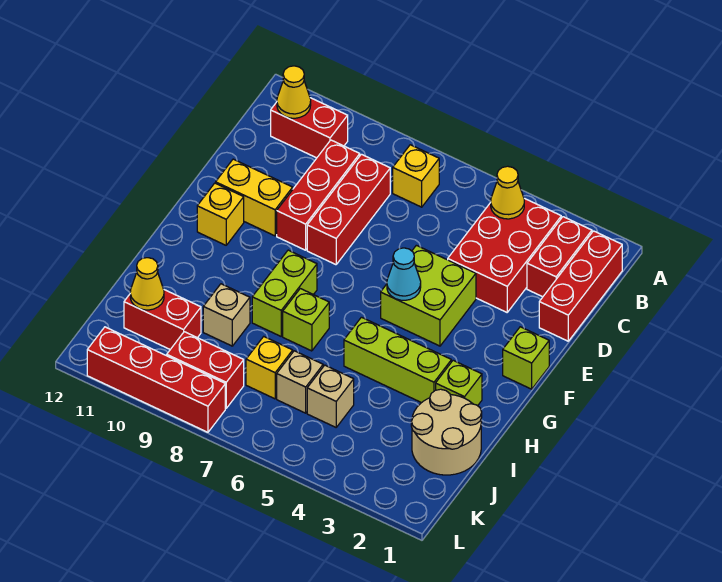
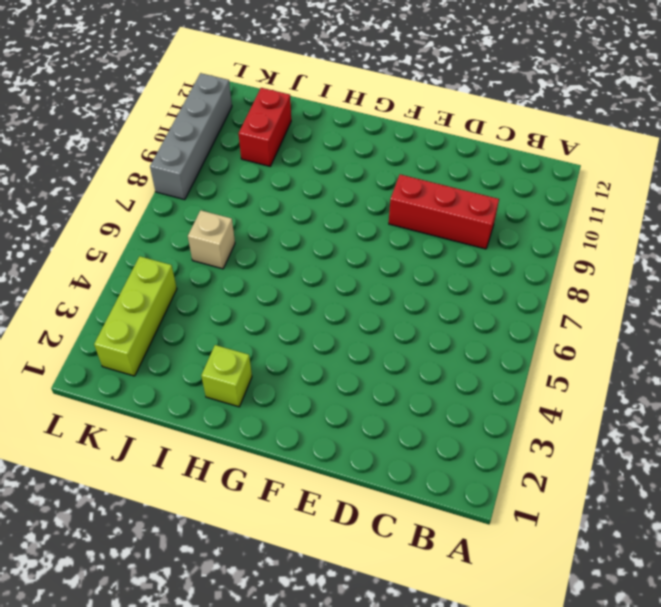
lime 1x3 brick [94,256,177,376] -> lime 1x3 brick moved to [344,317,451,403]
grey 1x4 brick [150,73,232,200] -> red 1x4 brick [87,327,225,432]
none -> red 1x3 brick [539,231,622,341]
none -> red 1x2 brick [527,217,592,297]
none -> red 2x3 brick [448,198,561,312]

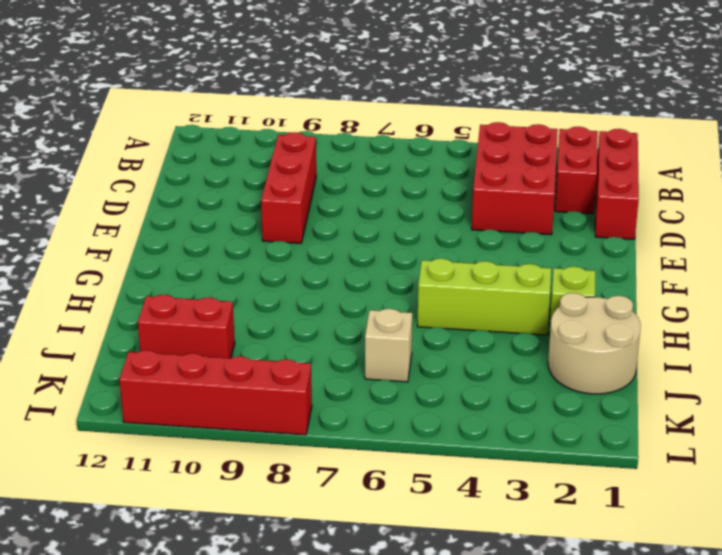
none -> yellow 1x1 brick [393,145,439,207]
none -> red 1x2 brick [271,98,348,158]
none -> red 1x3 brick [307,154,390,265]

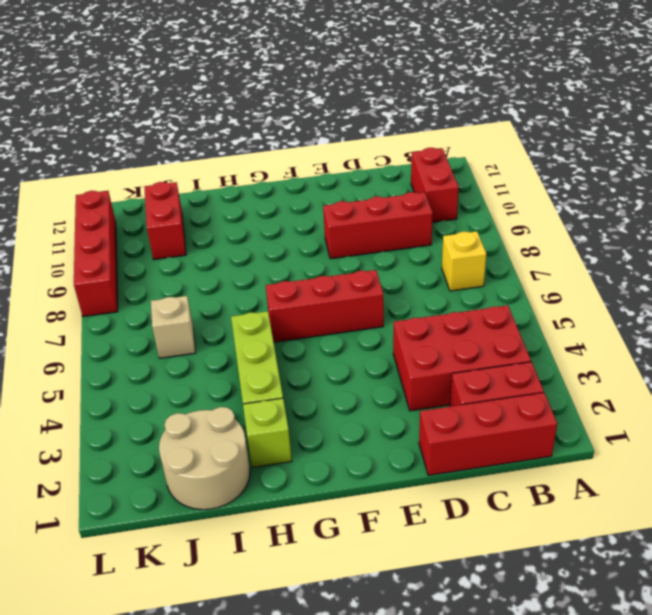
red 1x3 brick [266,270,384,342] -> red 1x3 brick moved to [307,154,390,265]
none -> lime 2x2 brick [381,245,476,346]
none -> yellow 1x2 brick [216,159,293,236]
none -> lime 1x1 brick [503,327,549,389]

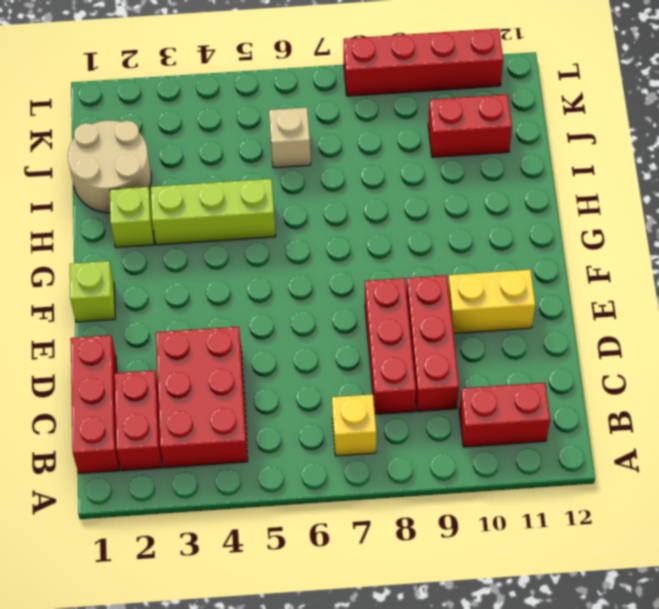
none -> lime 2x2 brick [381,245,476,346]
none -> yellow 1x1 brick [197,183,244,245]
none -> lime 1x2 brick [252,250,317,336]

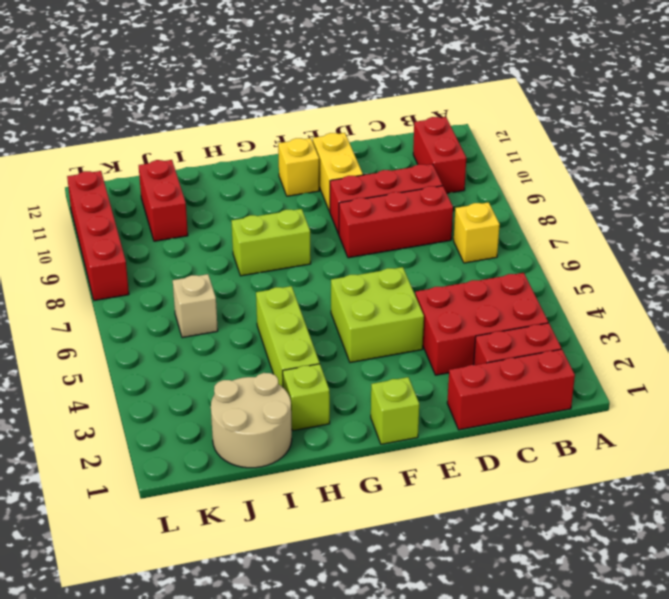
none -> lime 1x1 brick [283,289,329,351]
none -> tan 1x1 brick [203,284,250,346]
none -> tan 1x1 brick [307,365,354,427]

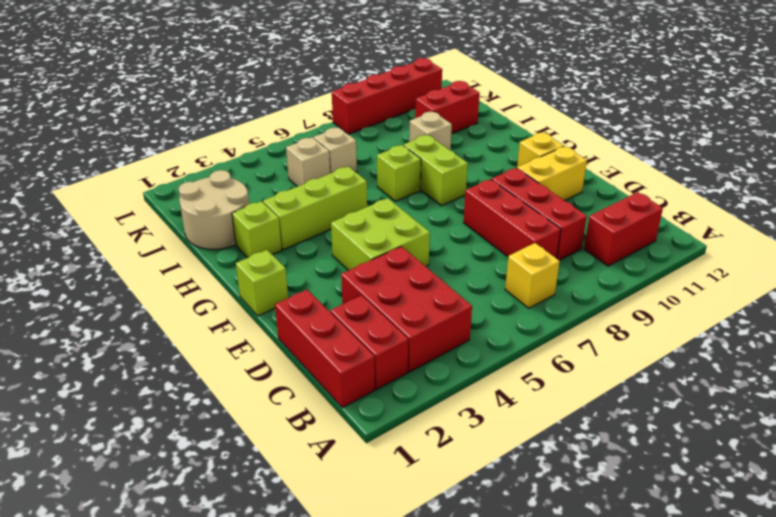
none -> yellow 1x1 brick [246,337,293,399]
none -> red 1x2 brick [167,332,244,408]
none -> yellow 1x1 cone [491,166,524,219]

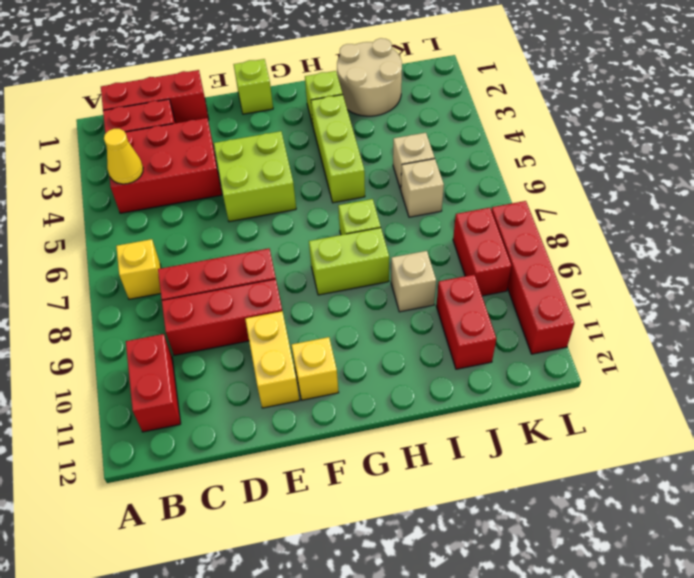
none -> yellow 1x1 brick [246,337,293,399]
none -> yellow 1x1 cone [277,66,311,118]
none -> cyan 1x1 cone [387,248,421,300]

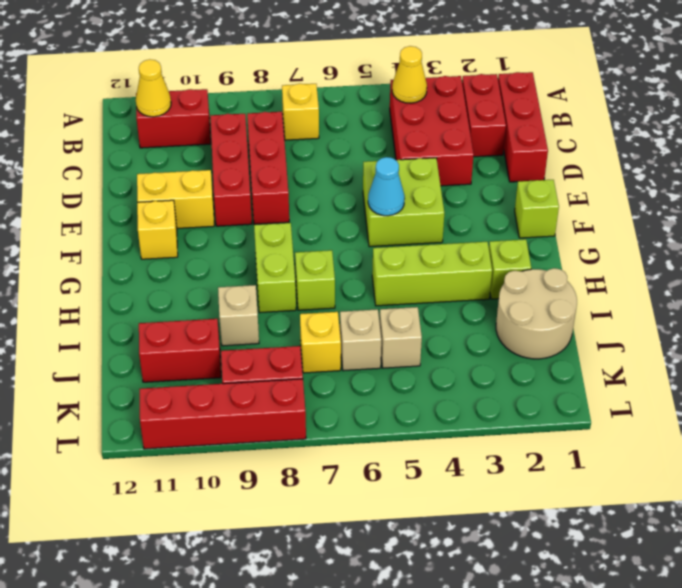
none -> yellow 1x1 cone [130,258,164,310]

